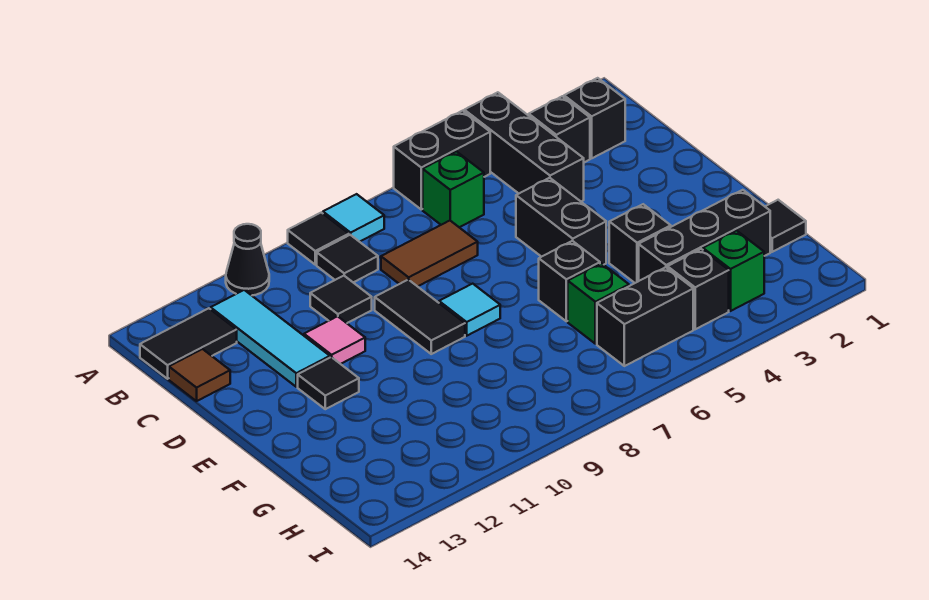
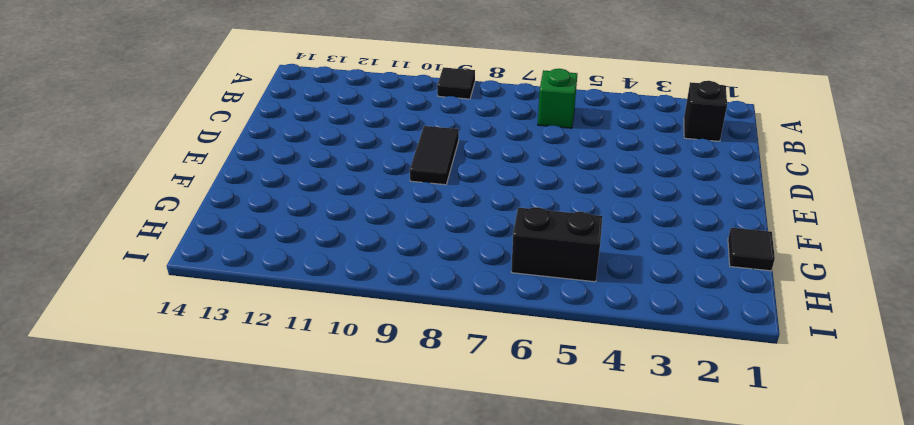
none -> black 1x3 brick [464,92,584,201]
none -> black 1x2 brick [394,111,490,209]
none -> cyan 1x1 tile [323,194,384,242]

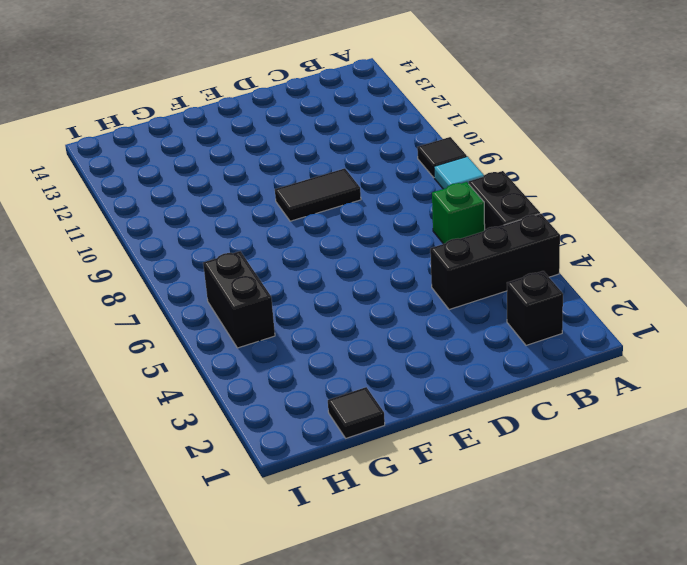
none -> black 1x1 cone [226,224,269,295]
none -> black 1x1 brick [529,96,590,162]
none -> black 1x1 tile [317,235,378,283]

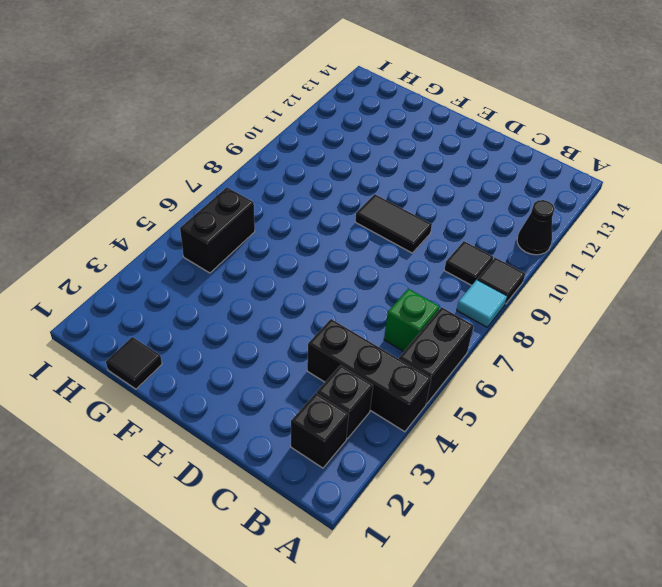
none -> cyan 1x3 tile [211,290,330,387]
none -> black 1x2 tile [140,308,237,379]
none -> brown 1x2 tile [381,221,478,287]

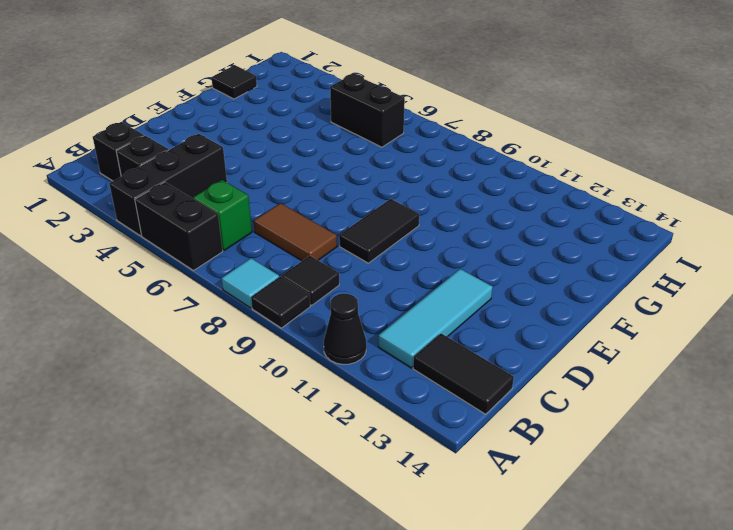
none -> black 1x1 tile [310,276,372,323]
none -> brown 1x1 tile [169,349,230,401]
none -> black 1x2 brick [516,178,606,265]

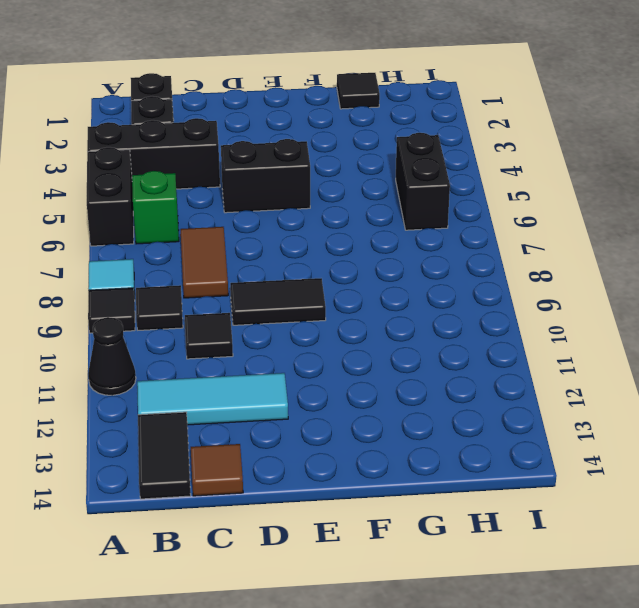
none -> pink 1x1 tile [304,316,365,364]
none -> cyan 1x1 tile [439,284,500,336]
none -> black 1x1 tile [298,357,359,409]

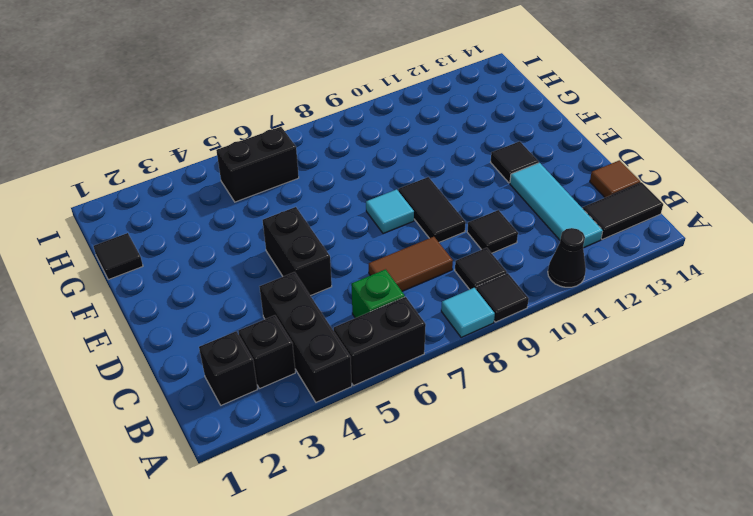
none -> pink 1x1 tile [304,316,365,364]
none -> black 1x1 brick [609,204,671,283]
none -> black 1x1 brick [539,241,600,321]

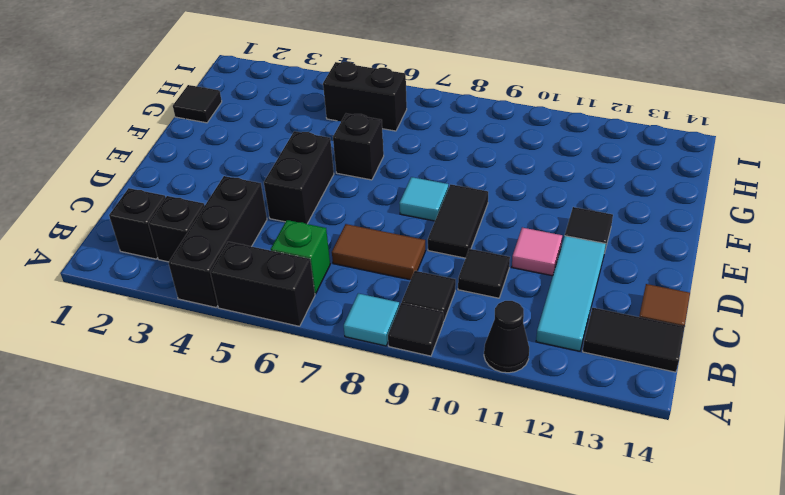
none -> black 1x1 brick [609,204,671,283]
none -> black 1x3 brick [639,190,770,281]
none -> green 1x1 brick [568,263,629,344]

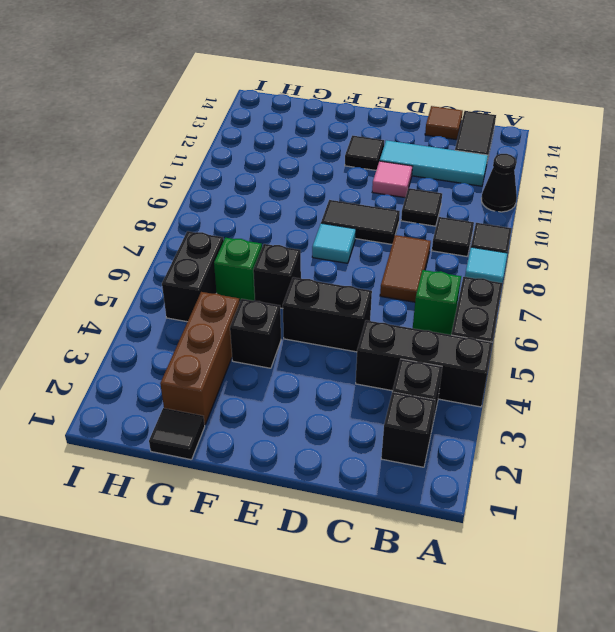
brown 1x3 brick [160,292,240,425] -> black 1x3 brick [639,190,770,281]
none -> green 1x1 brick [703,231,764,311]
none -> black 1x1 brick [668,249,729,329]

